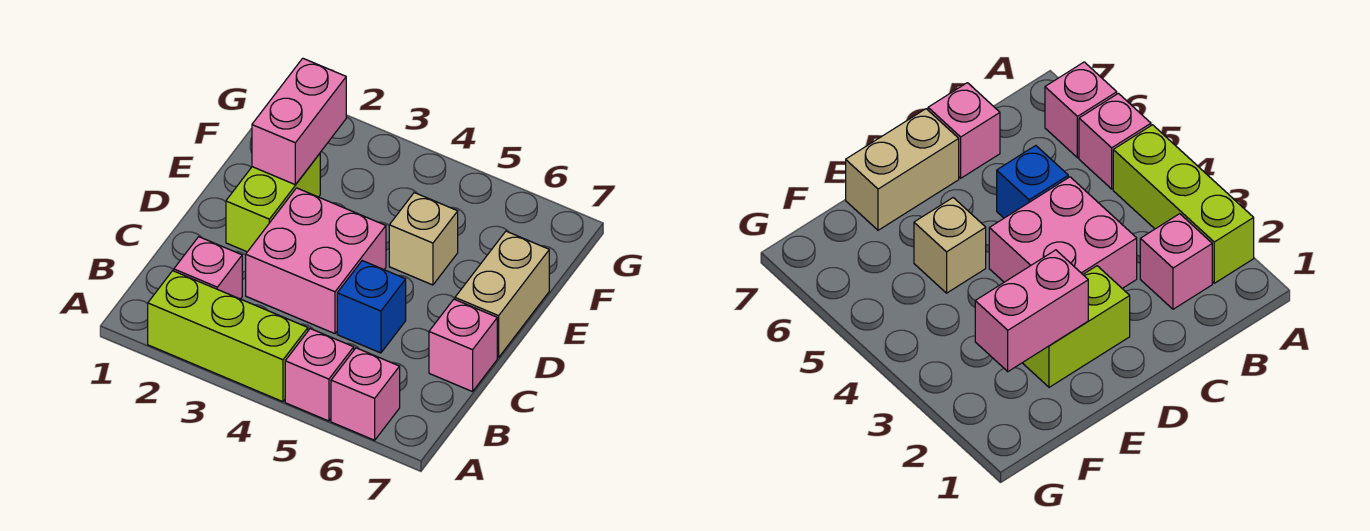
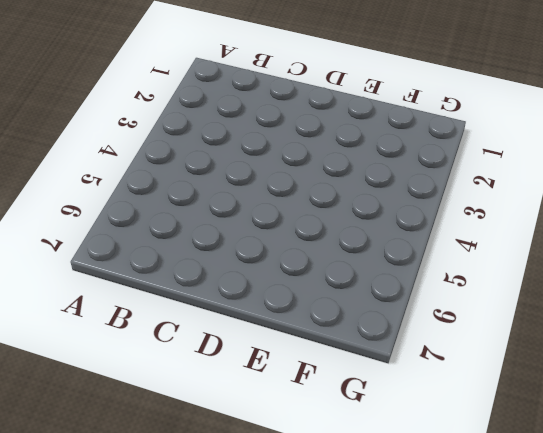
none -> lime 1x3 brick [148,271,308,402]
none -> pink 1x1 brick [285,329,354,421]

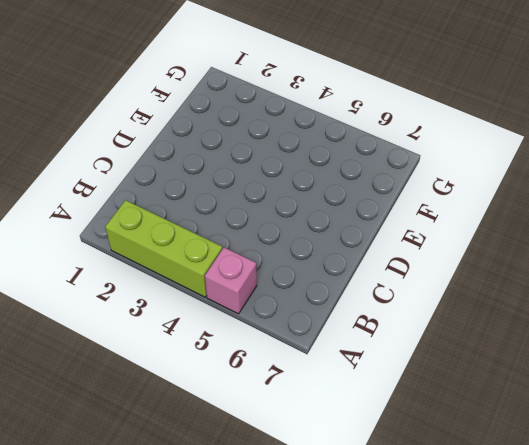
none -> pink 1x1 brick [331,348,400,440]
none -> pink 1x1 brick [174,237,242,299]

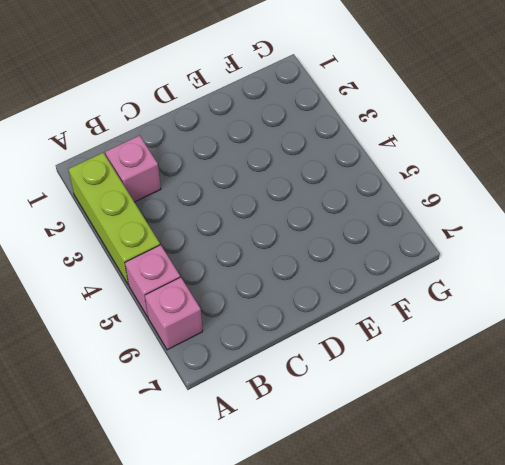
none -> pink 2x2 brick [246,188,386,334]
none -> blue 1x1 brick [337,261,406,353]

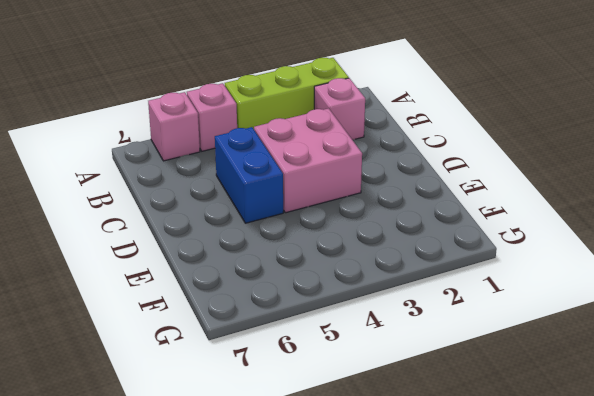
blue 1x2 brick [215,127,283,223] -> blue 1x1 brick [337,261,406,353]
none -> pink 1x1 brick [429,299,497,392]
none -> lime 1x2 brick [226,154,320,252]

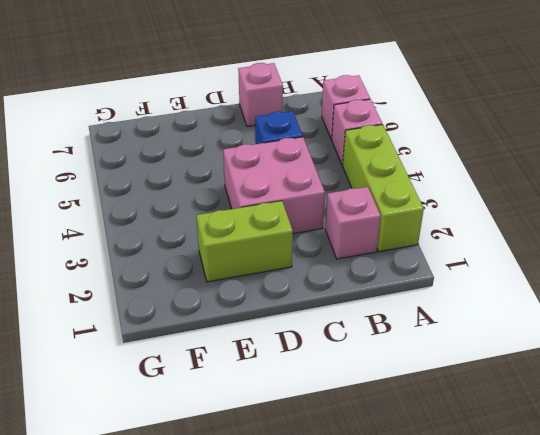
none -> tan 1x2 brick [455,231,549,358]
none -> tan 1x1 brick [389,193,458,285]

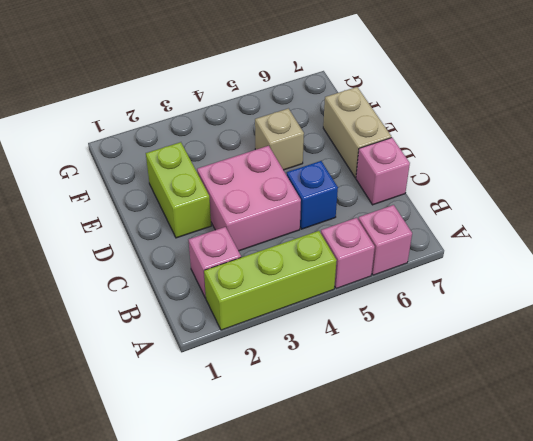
none -> pink 1x2 brick [252,58,346,185]

